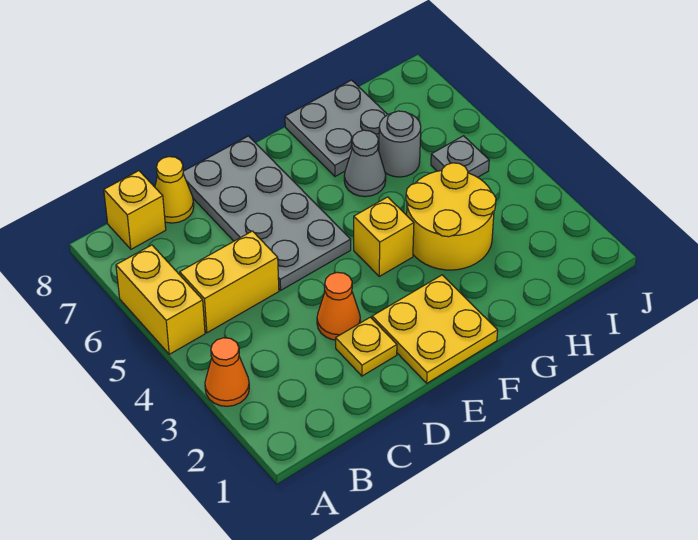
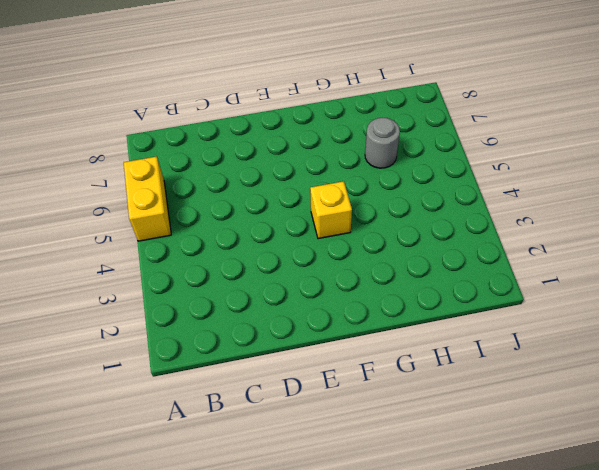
none -> orange 1x1 cone [205,338,249,406]
none -> yellow 1x2 brick [180,231,279,333]
none -> yellow 1x1 brick [104,171,166,249]

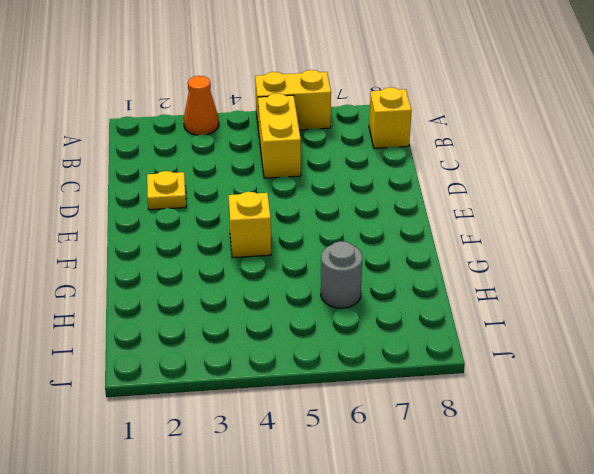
none -> yellow 1x1 cone [155,157,194,223]
none -> orange 1x1 cone [317,272,360,340]
none -> grey 2x4 plate [183,136,351,290]

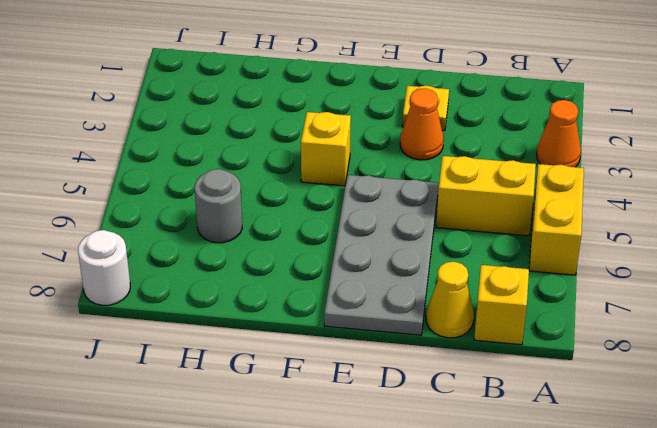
white 1x1 round brick [78,230,130,305] -> none
none -> yellow 2x2 plate [372,275,498,383]
none -> yellow 2x2 round brick [406,163,496,270]
none -> grey 1x1 cone [344,130,386,197]

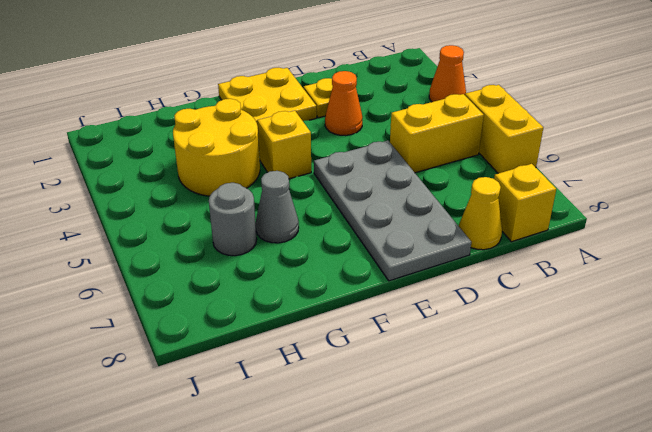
none -> grey 2x2 plate [285,80,388,176]
none -> grey 1x1 plate [431,136,489,177]

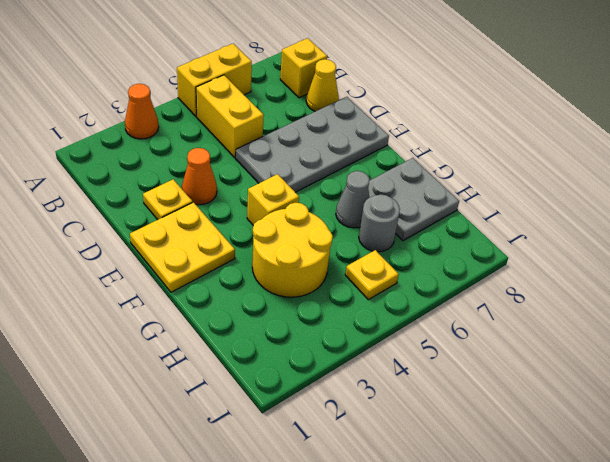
yellow 1x1 plate [345,250,399,300] -> grey 1x1 plate [431,136,489,177]

